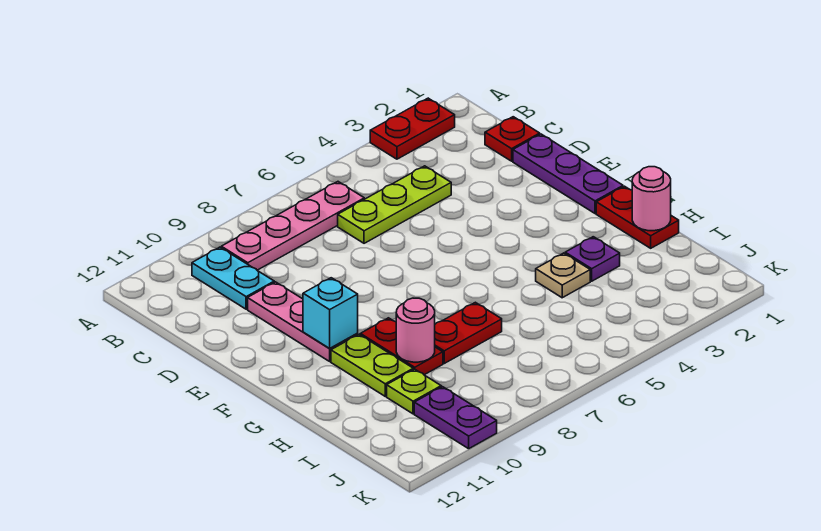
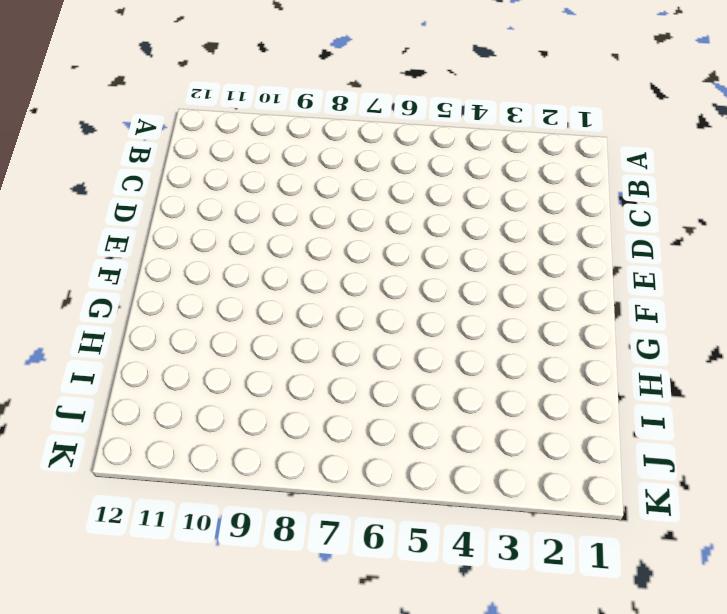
none -> red 1x2 plate [370,98,455,159]
none -> pink 1x4 plate [221,182,364,270]
none -> cyan 1x2 plate [192,247,274,309]

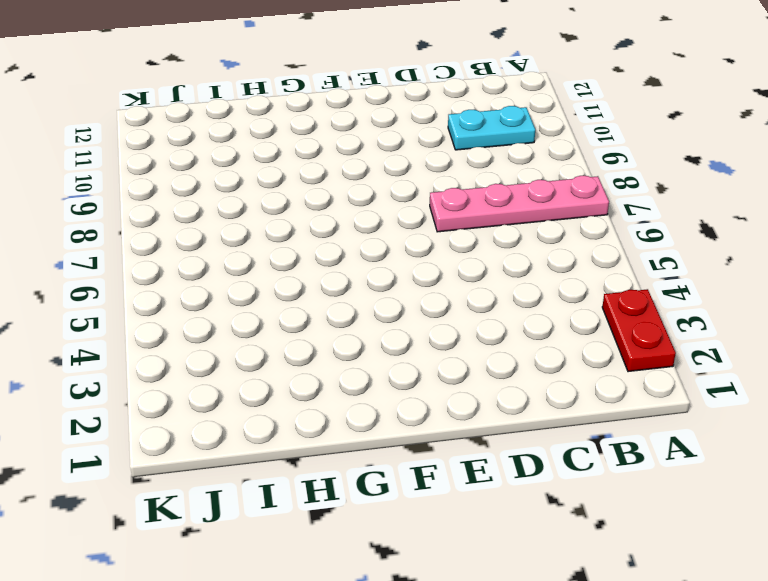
pink 1x4 plate [430,176,609,232] -> pink 1x4 plate turned to [221,182,364,270]
none -> red 1x1 plate [485,117,540,161]
none -> lime 1x3 plate [338,166,451,243]
none -> purple 1x3 plate [513,134,623,213]

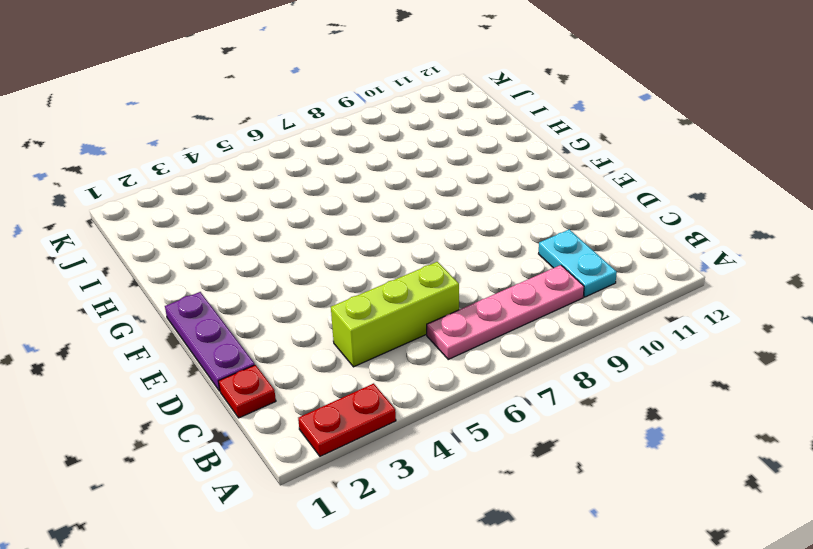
lime 1x3 brick [331,262,459,367] -> lime 1x3 plate [338,166,451,243]
none -> pink 1x3 plate [248,282,358,361]
none -> red 1x2 plate [596,186,679,248]
none -> red 1x2 plate [360,318,443,375]

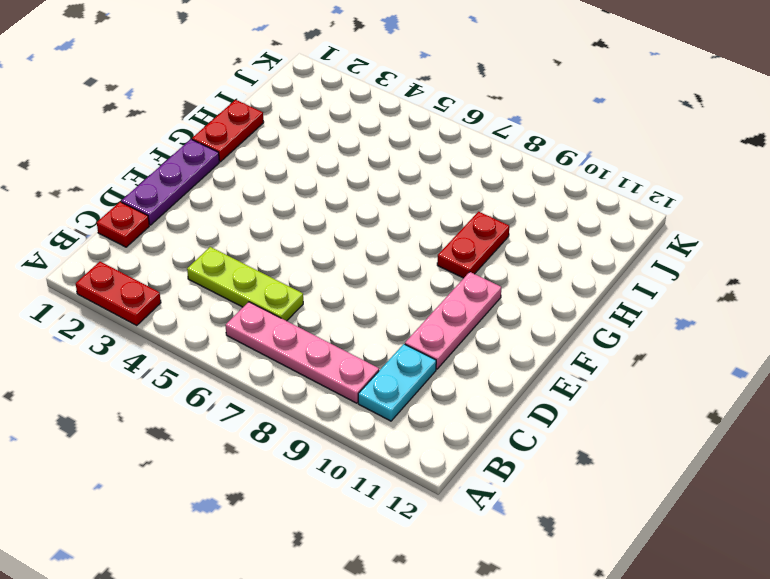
none -> lime 1x2 plate [331,335,413,396]
none -> purple 1x1 plate [565,237,620,281]
none -> tan 1x1 plate [536,253,590,298]

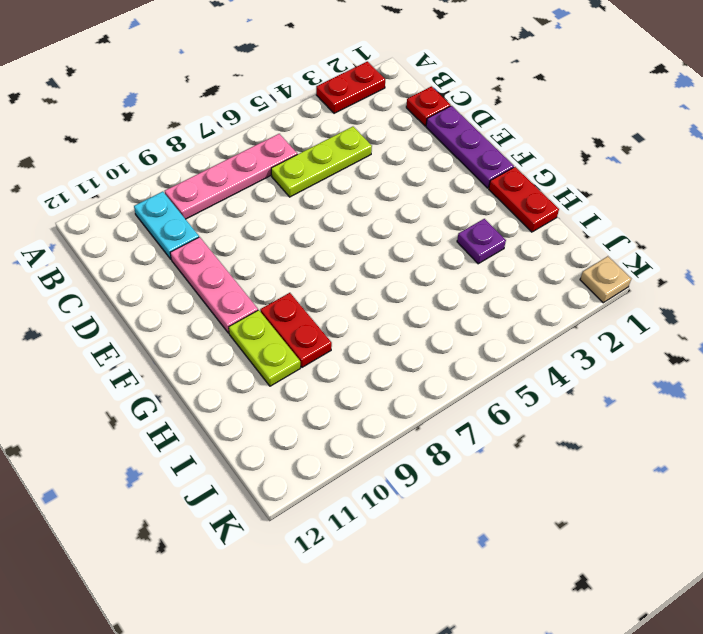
tan 1x1 plate [580,256,631,303] -> tan 1x1 plate moved to [536,253,590,298]
none -> red 1x2 plate [435,302,502,363]
none -> lime 1x1 plate [387,369,441,414]
none -> purple 1x2 plate [414,387,497,449]

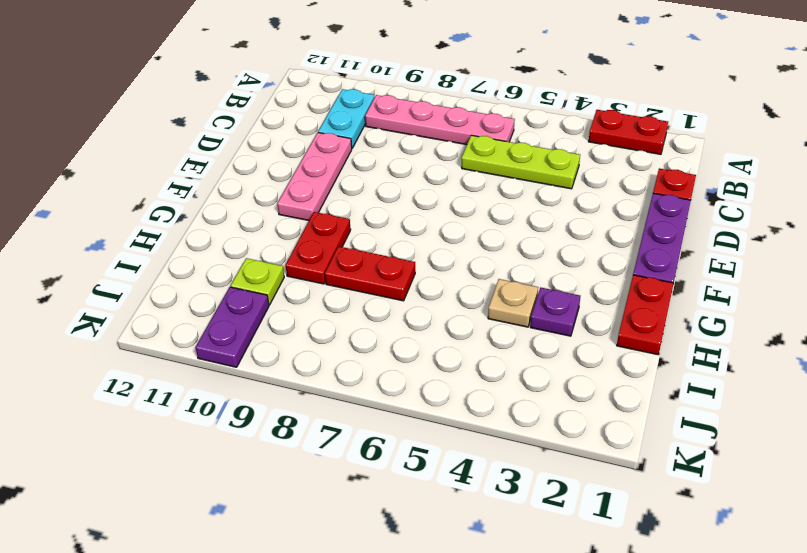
none -> lime 1x2 plate [331,335,413,396]
none -> cyan 1x1 brick [303,278,358,349]
none -> pink 1x1 round brick [632,167,671,231]

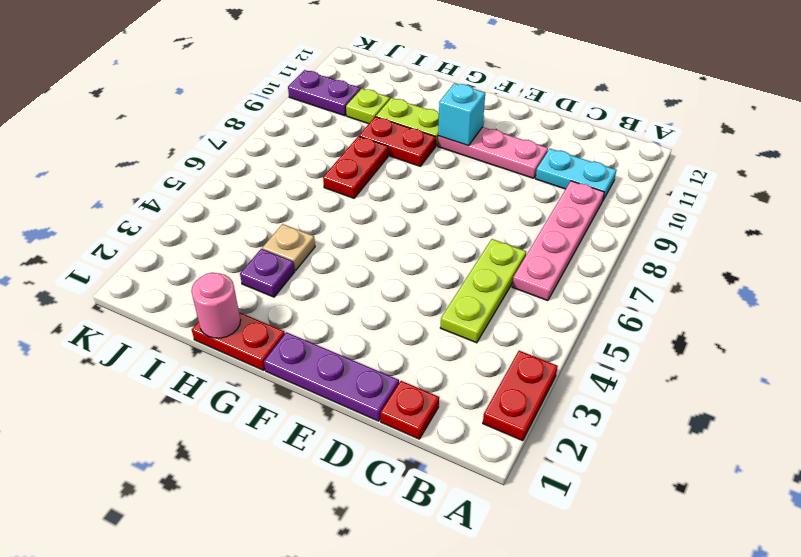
none -> pink 1x1 round brick [396,298,435,362]

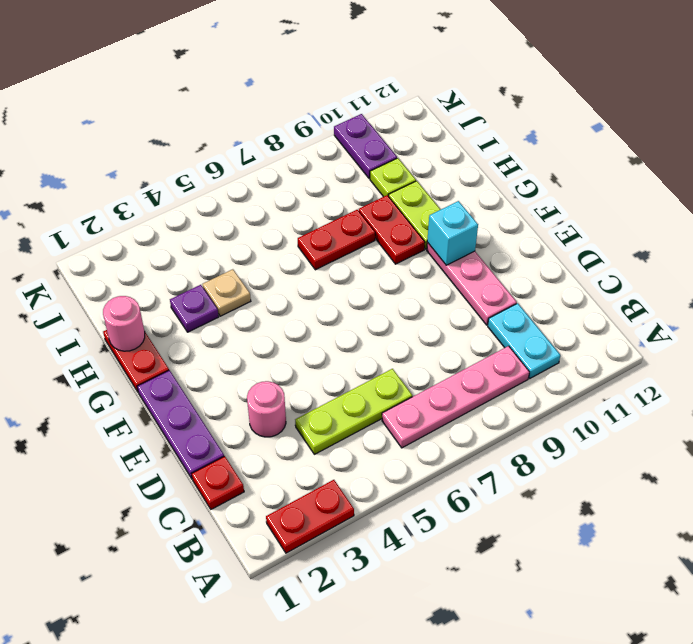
pink 1x1 round brick [247,381,286,437] -> pink 1x1 round brick moved to [396,298,435,362]

